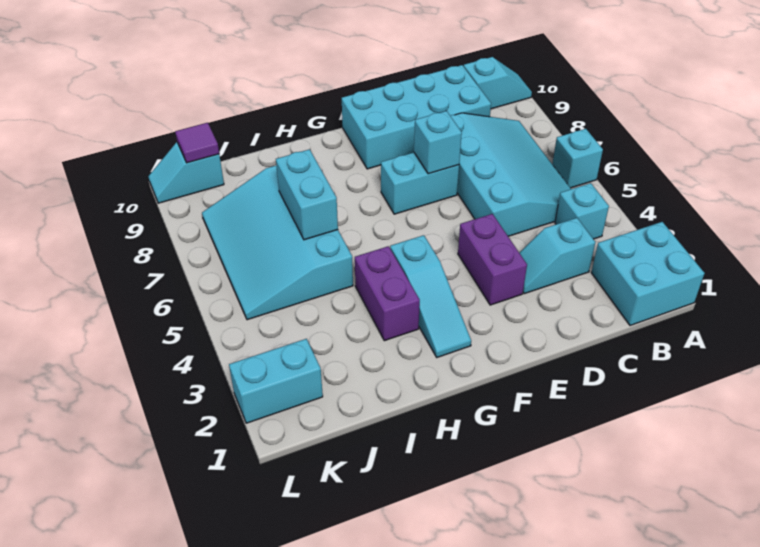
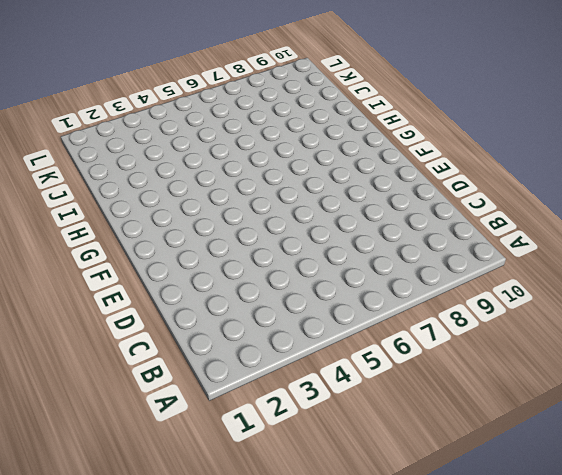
none -> cyan 2x2 brick [591,222,705,325]
none -> cyan 1x1 brick [552,129,603,188]
none -> cyan 1x2 slope [464,57,532,109]

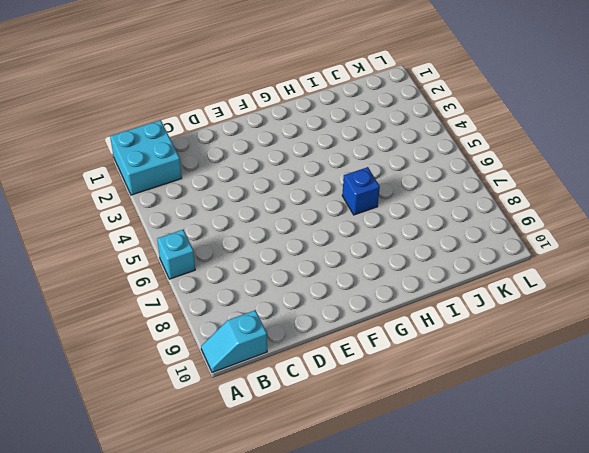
blue 1x1 brick [342,167,380,215] -> none
none -> cyan 1x1 brick [555,183,609,239]
none -> cyan 3x4 slope [450,113,571,236]
none -> cyan 1x2 slope [519,218,595,294]

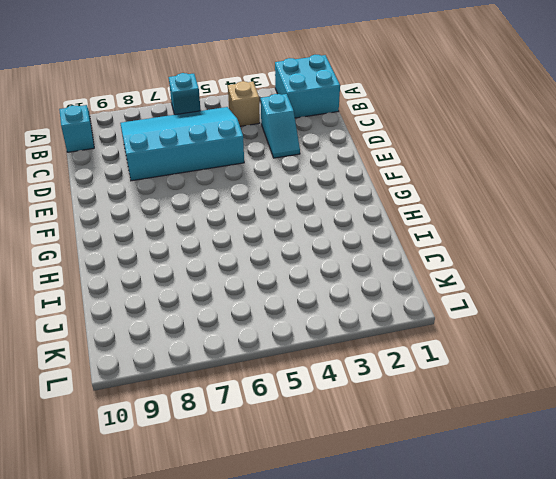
tan 1x1 brick [228,81,260,126] -> cyan 1x1 brick [555,183,609,239]
none -> cyan 2x4 brick [342,65,491,169]
none -> purple 1x2 brick [458,214,527,305]
none -> cyan 1x2 brick [381,153,459,214]

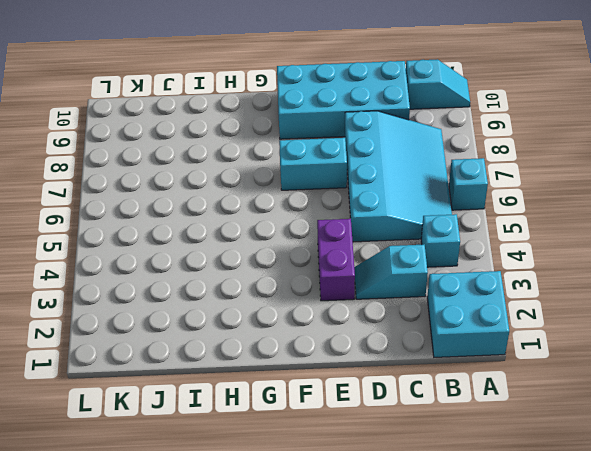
none -> cyan 1x3 slope [390,235,471,357]
none -> purple 1x2 brick [355,246,420,341]
none -> cyan 3x4 slope [202,166,353,320]

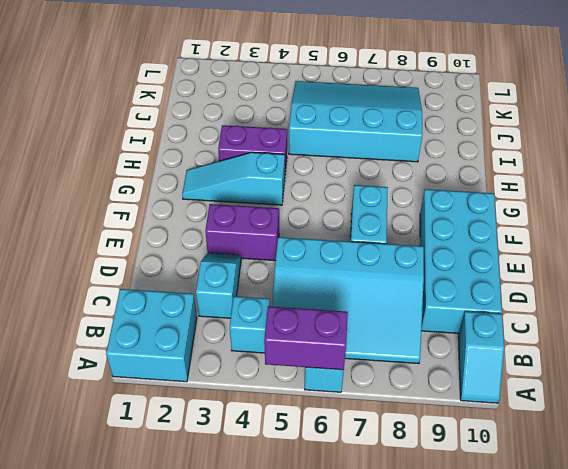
purple 1x2 brick [264,306,348,370] -> none
none -> cyan 1x2 brick [229,339,323,423]
none -> cyan 1x2 slope [148,142,224,203]
none -> cyan 1x1 brick [414,111,462,174]

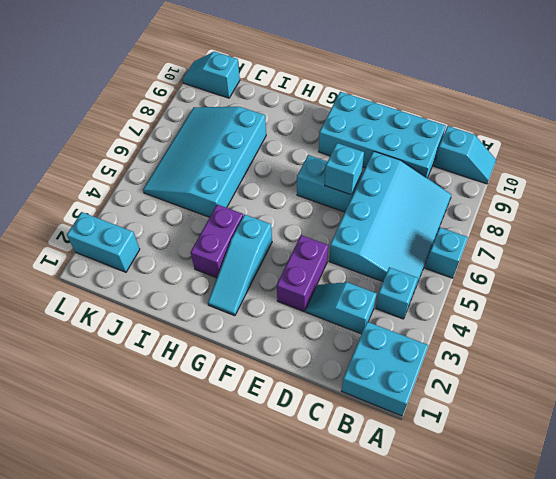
none -> cyan 1x2 brick [276,149,338,240]
none -> purple 1x1 tile [175,123,219,163]

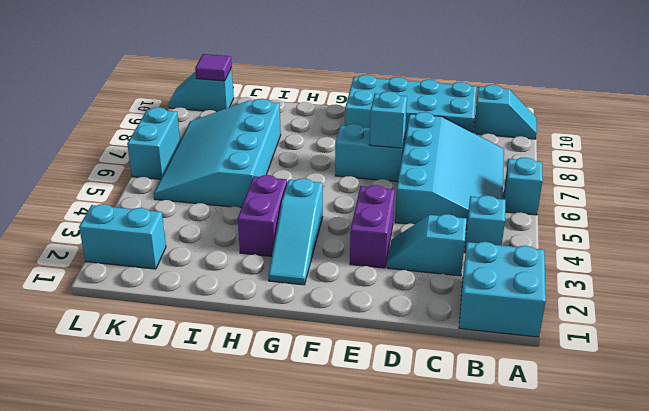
cyan 1x2 brick [127,107,180,179] -> cyan 1x2 brick moved to [276,149,338,240]

